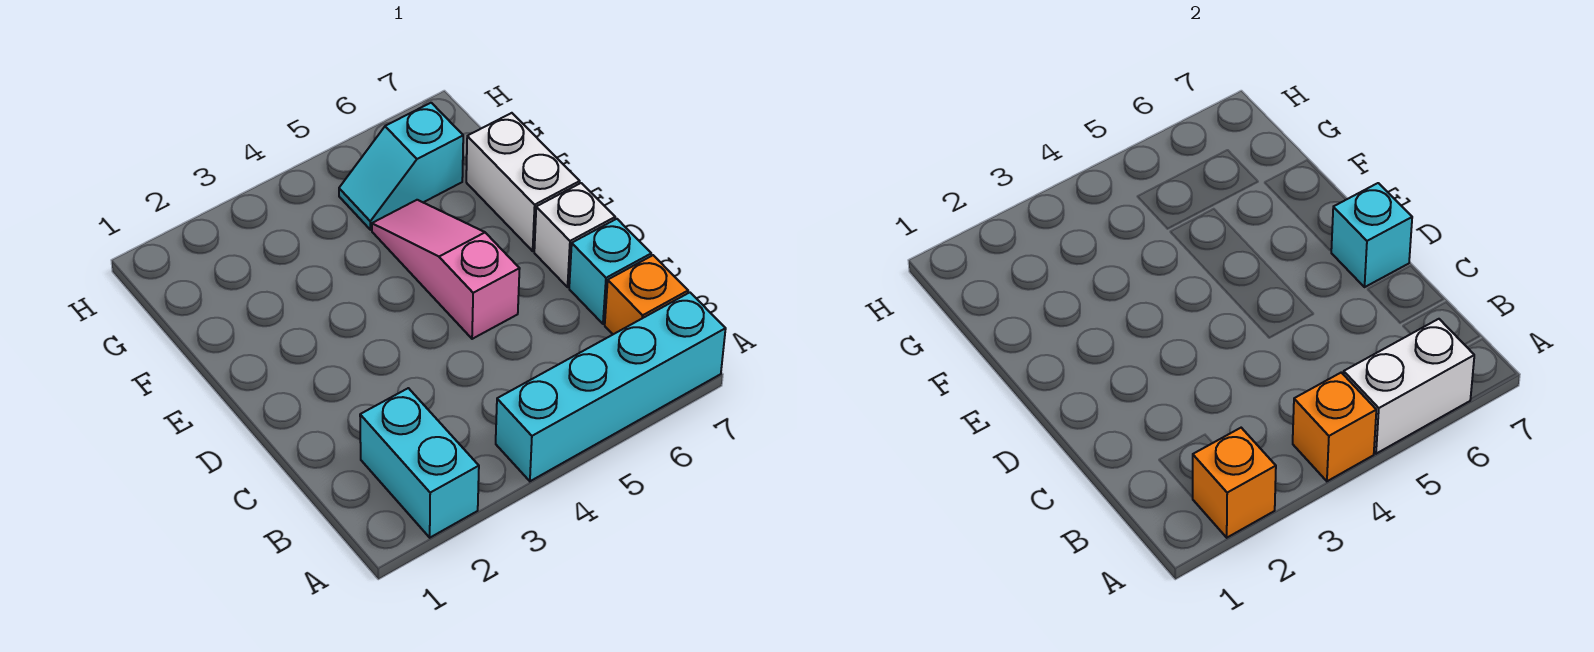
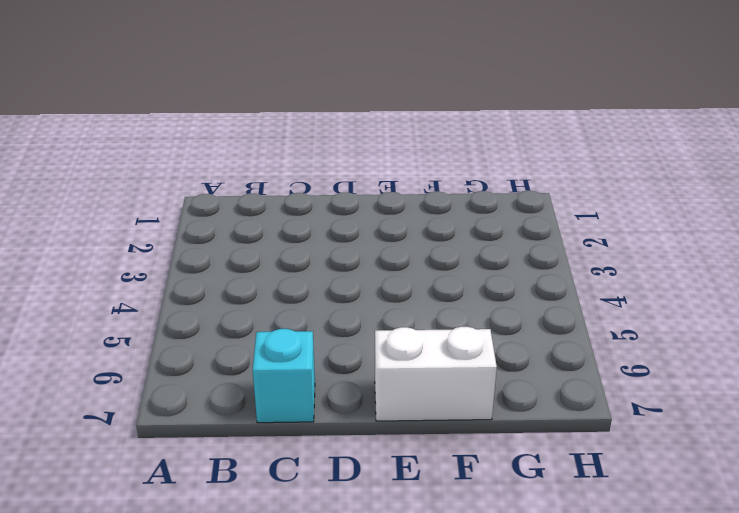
none -> cyan 1x2 brick [360,388,479,538]
none -> cyan 1x4 brick [496,292,726,481]
none -> orange 1x1 brick [605,255,688,334]

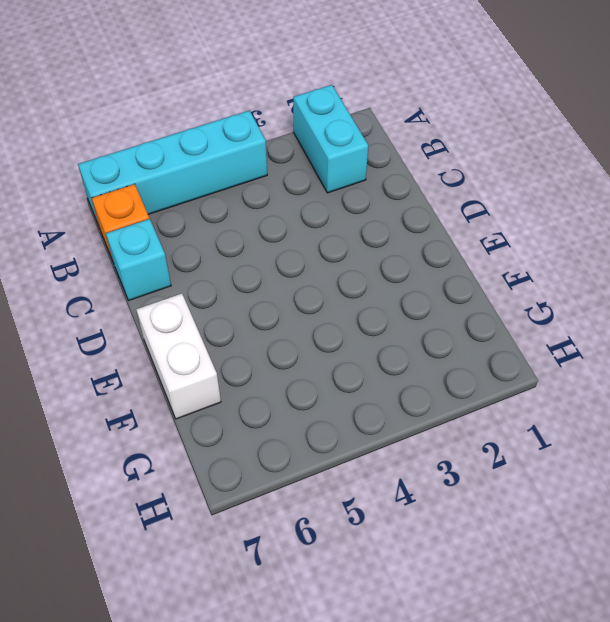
none -> pink 1x3 slope [372,200,520,339]
none -> white 1x1 brick [534,183,615,287]
none -> cyan 1x2 slope [339,103,463,230]

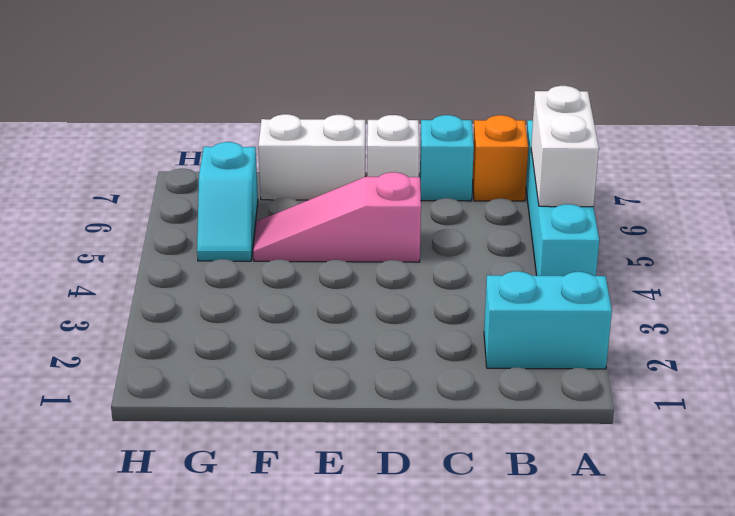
none -> orange 1x1 brick [1193,428,1276,538]
none -> orange 1x1 brick [1293,373,1376,481]
none -> cyan 1x1 brick [1331,183,1412,287]

